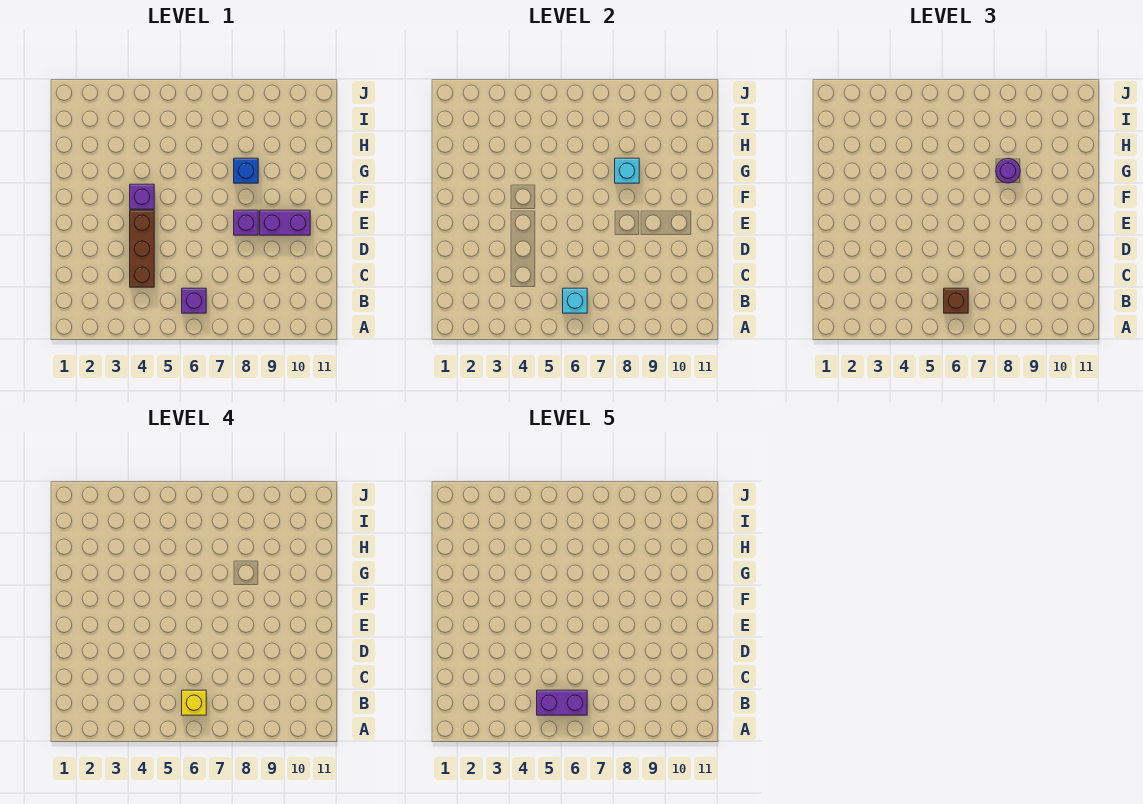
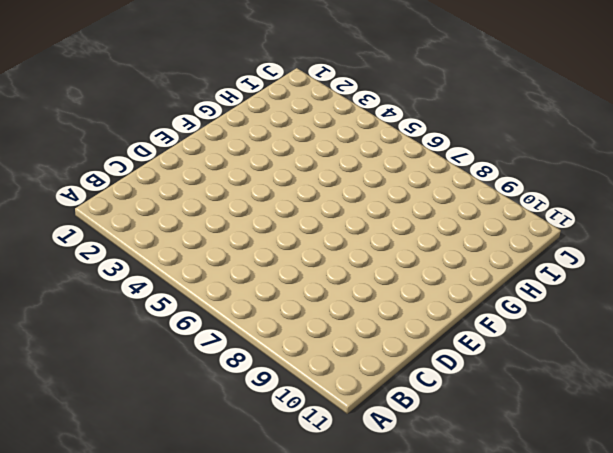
none -> purple 1x1 brick [182,288,206,313]
none -> brown 1x3 brick [130,210,154,287]
none -> purple 1x1 brick [234,210,258,235]

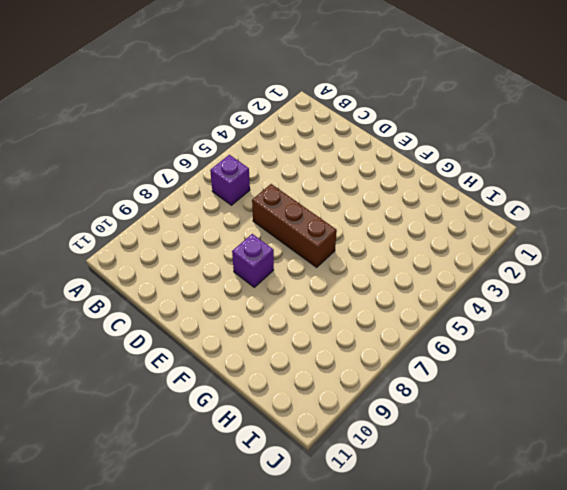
brown 1x3 brick [252,184,337,267] -> brown 1x3 brick moved to [130,210,154,287]
none -> purple 1x2 brick [260,210,310,235]
none -> purple 1x1 brick [130,184,154,209]
none -> blue 1x1 brick [234,158,258,183]

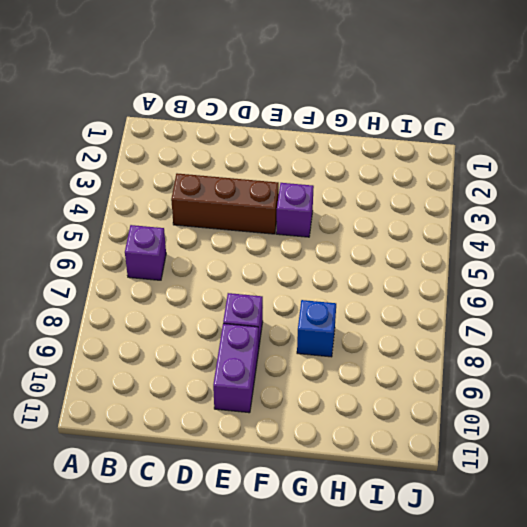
none -> cyan 1x1 brick [563,288,587,313]
none -> cyan 1x1 brick [615,158,639,183]
none -> brown 1x1 brick [944,288,968,313]

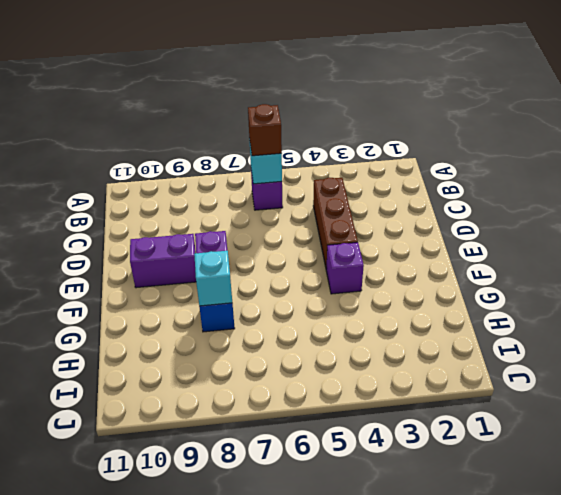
none -> purple 1x1 round brick [996,159,1020,183]
none -> yellow 1x1 brick [182,690,206,715]
none -> purple 1x2 brick [537,690,587,715]

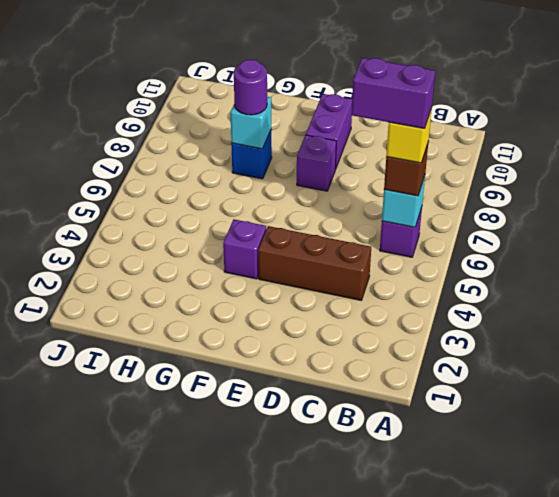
purple 1x2 brick [352,58,435,129] -> purple 1x2 brick turned to [537,690,587,715]

